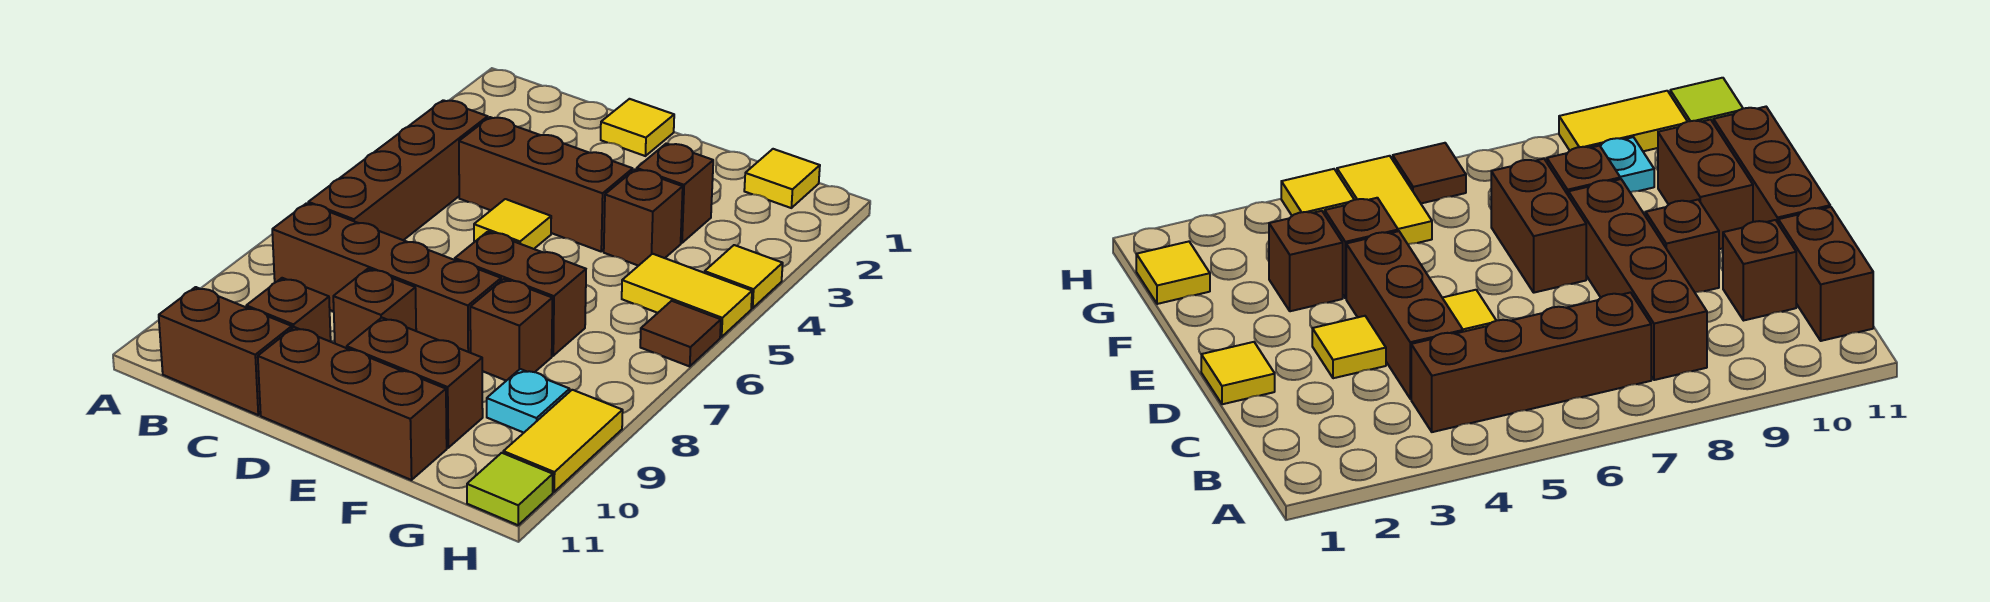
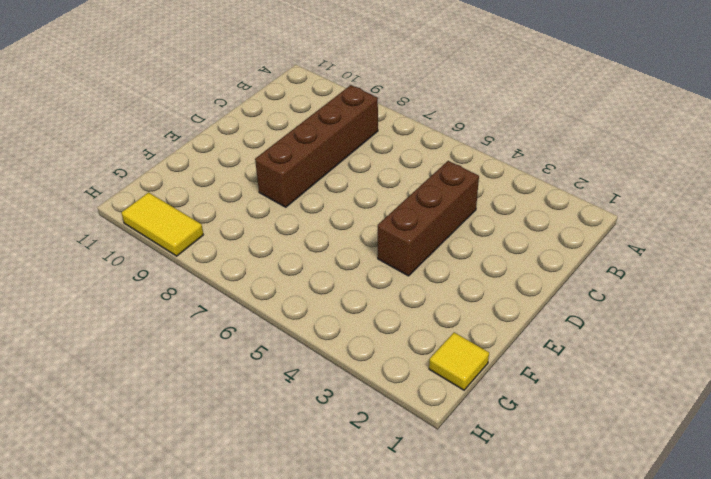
none -> brown 1x4 brick [308,100,488,240]
none -> brown 1x2 brick [159,287,292,415]
none -> brown 1x1 brick [246,278,331,342]

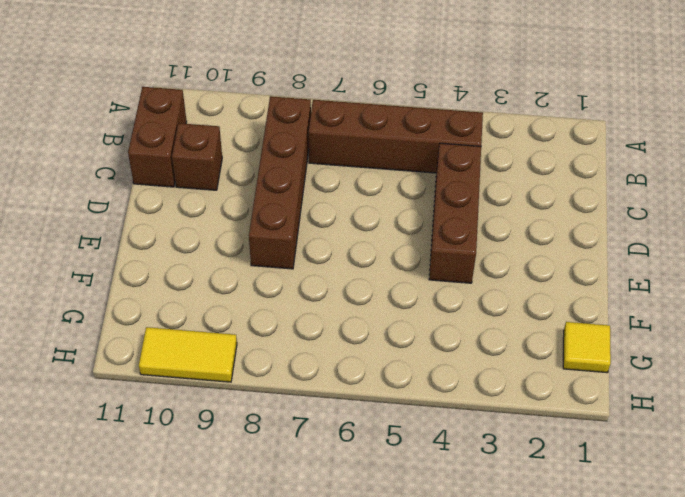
none -> yellow 1x1 tile [601,99,674,156]
none -> yellow 1x1 tile [1312,316,1386,378]
none -> yellow 1x1 tile [474,199,551,249]

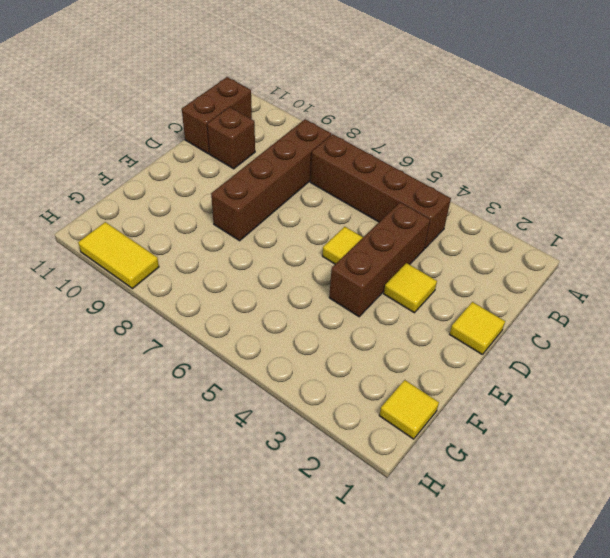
none -> brown 1x1 brick [333,269,416,348]
none -> brown 1x3 brick [258,327,447,480]
none -> brown 1x2 brick [455,232,586,356]

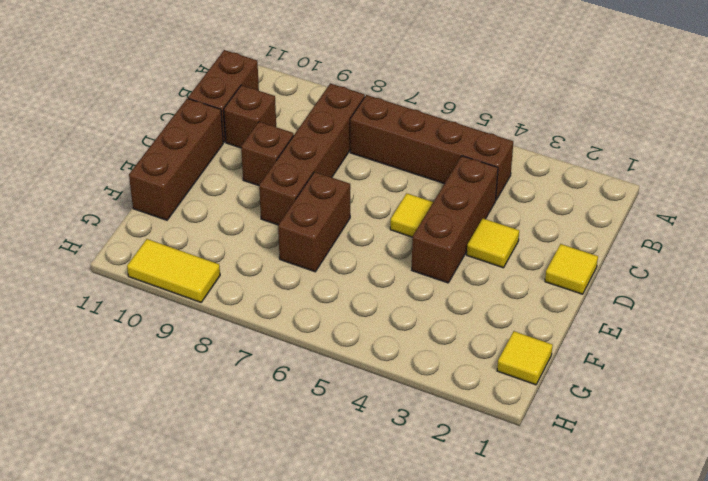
none -> brown 1x2 brick [347,318,483,448]
none -> brown 1x1 brick [637,143,713,243]
none -> brown 1x1 brick [604,169,683,266]

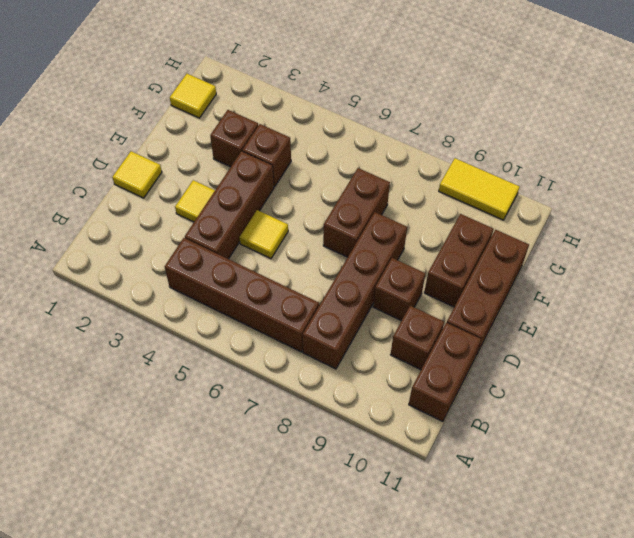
none -> brown 1x1 brick [470,279,552,381]
none -> yellow 1x2 tile [622,254,752,337]
none -> cyan 1x1 plate [487,369,570,433]

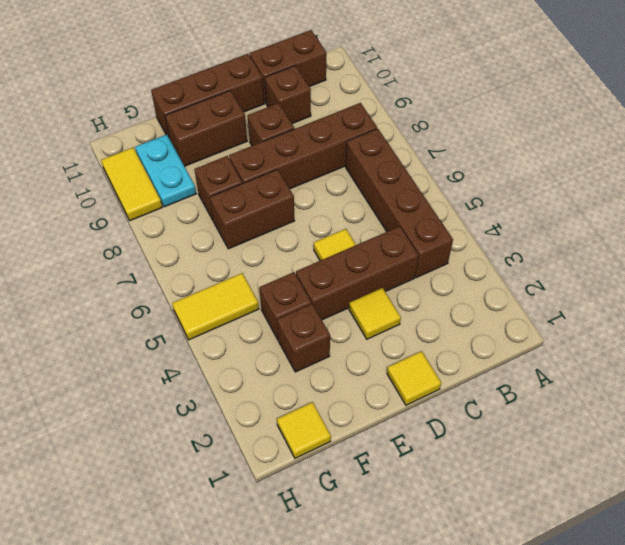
cyan 1x2 plate [135,134,196,207] -> cyan 1x1 plate [487,369,570,433]
none -> yellow 1x1 tile [705,245,783,308]
none -> brown 1x1 tile [640,301,721,366]
none -> lime 1x1 tile [467,453,553,525]

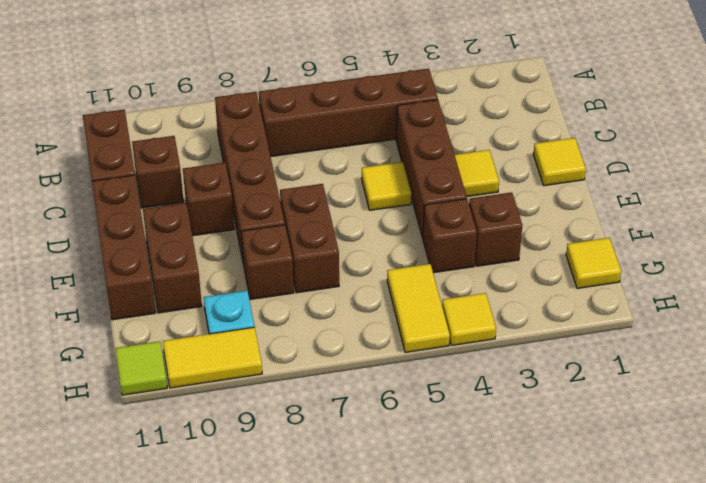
none -> brown 1x1 tile [640,301,721,366]

